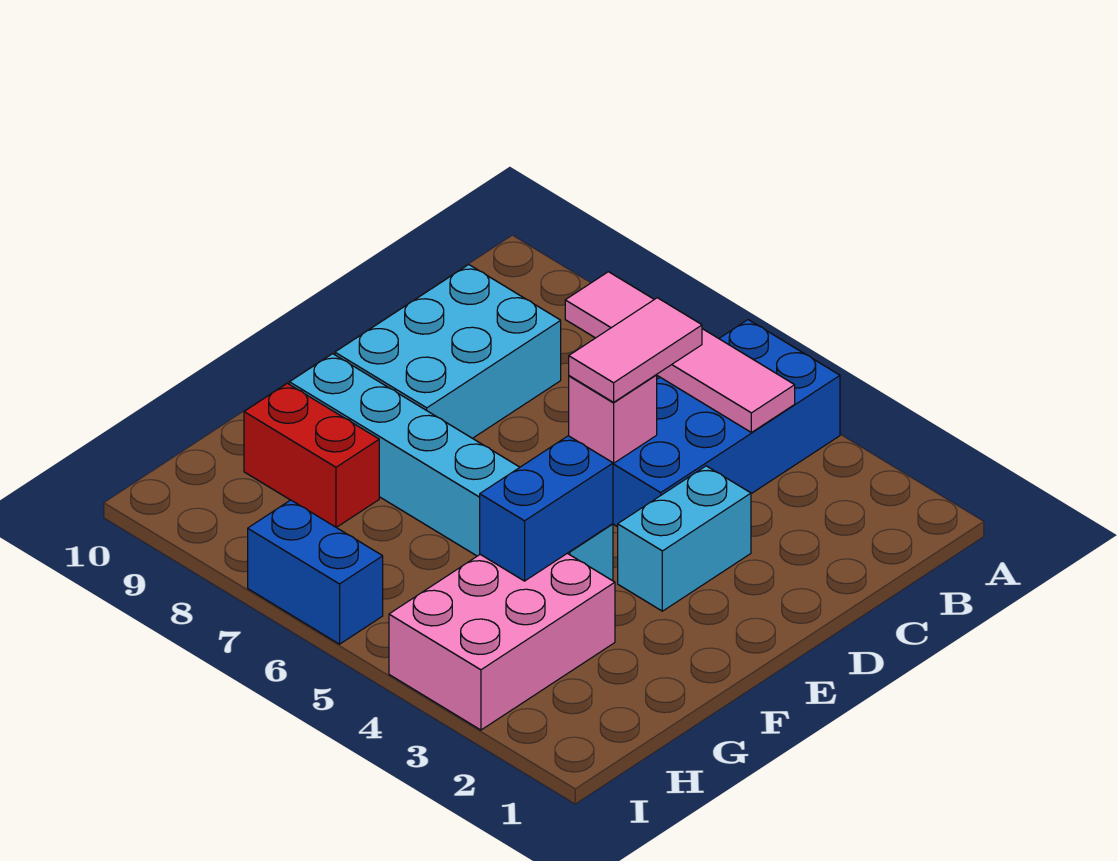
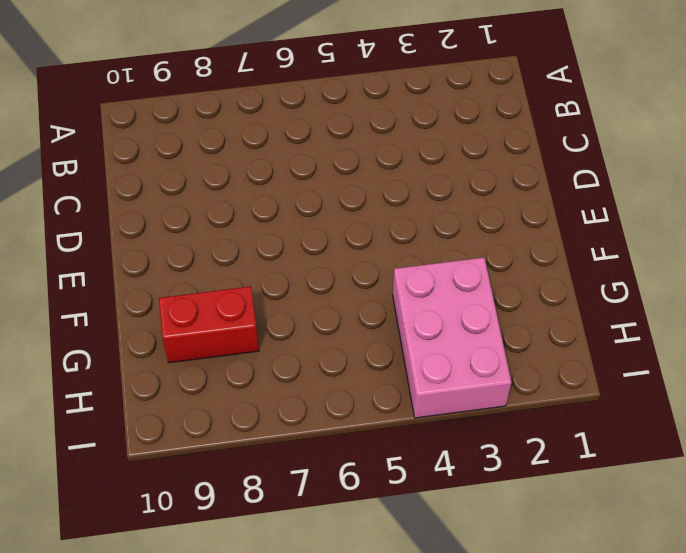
none -> blue 2x4 brick [613,320,840,527]
none -> cyan 2x3 brick [335,265,561,438]

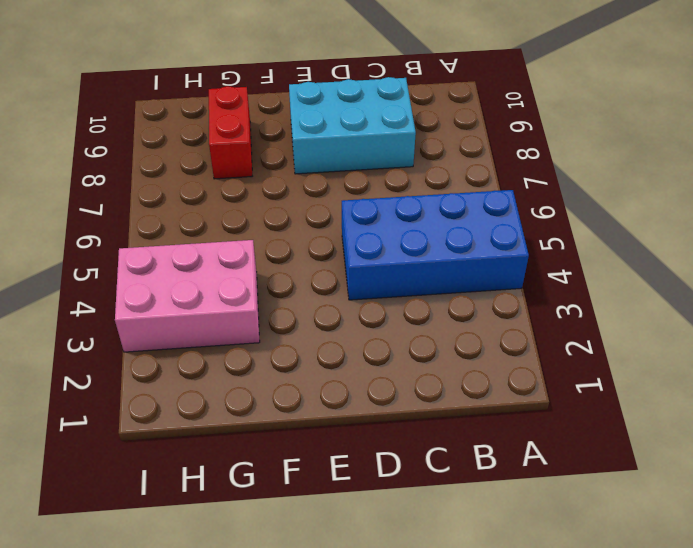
none -> cyan 1x2 brick [618,466,751,611]
none -> cyan 1x6 brick [289,354,613,581]

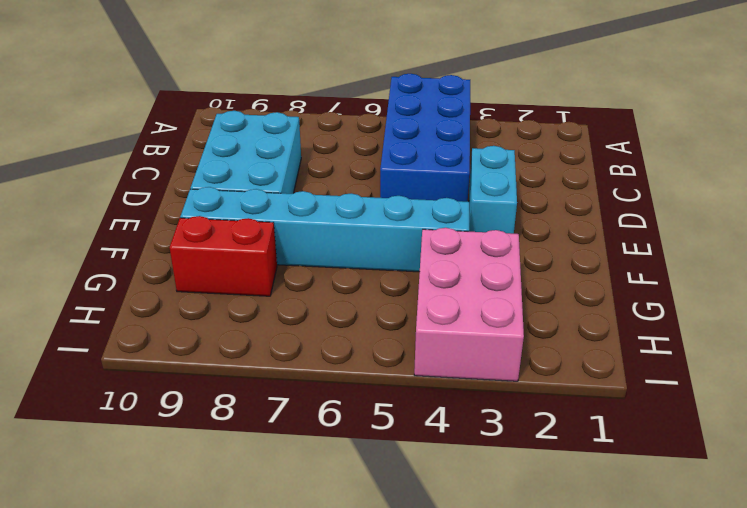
none -> blue 1x2 brick [248,500,383,644]
none -> pink 1x4 tile [565,272,795,432]

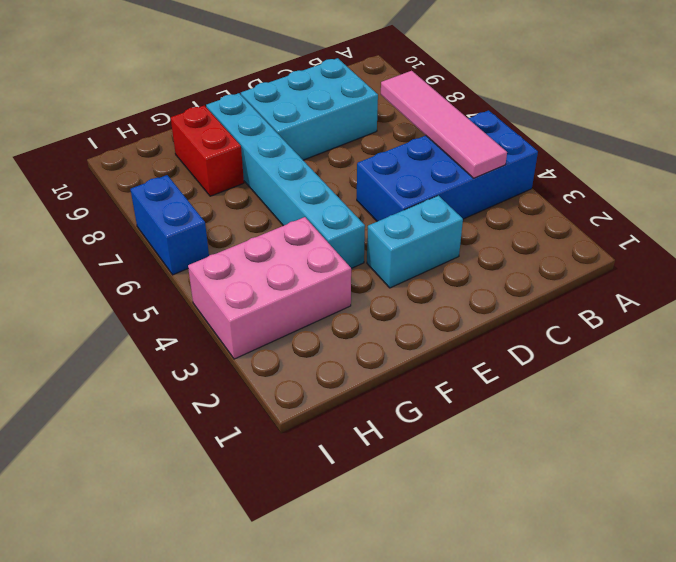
none -> pink 1x1 brick [569,375,657,463]
none -> blue 1x2 brick [480,436,613,581]

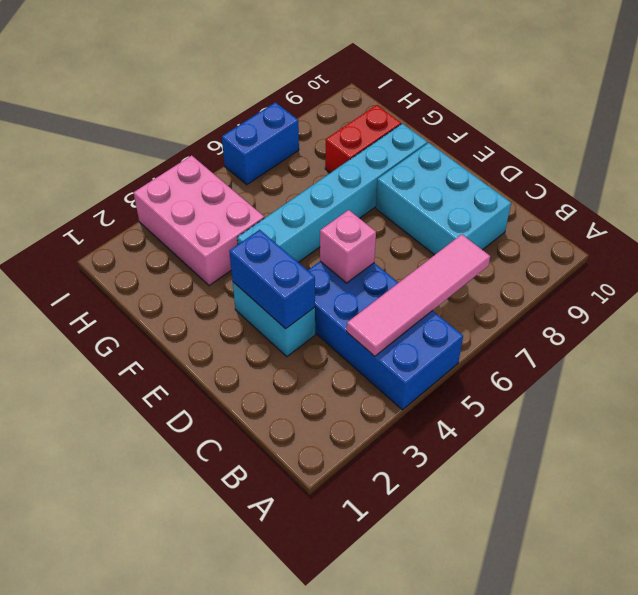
blue 1x2 brick [229,230,315,329] -> blue 1x2 brick moved to [480,436,613,581]
none -> pink 1x2 tile [569,298,702,402]

